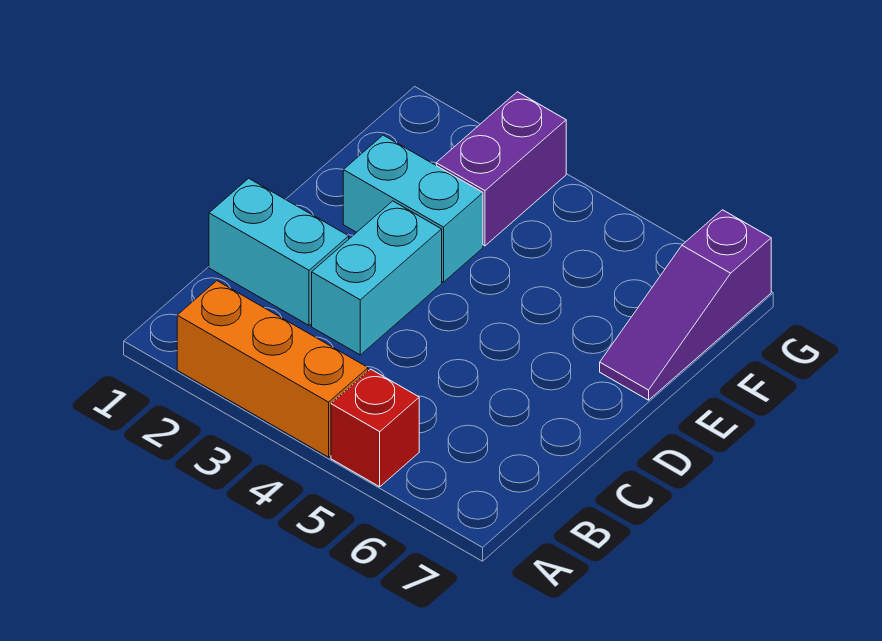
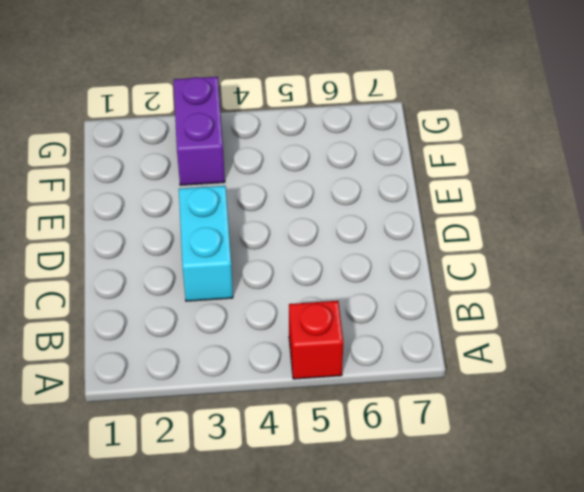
none -> orange 1x3 brick [177,281,368,457]
none -> cyan 1x2 brick [209,178,349,325]

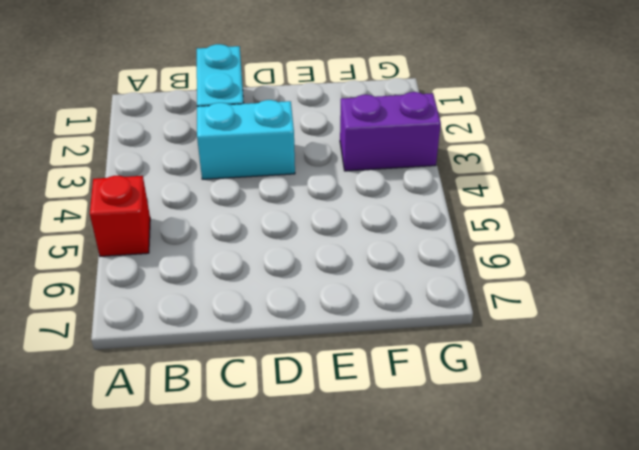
none -> orange 1x3 brick [177,281,368,457]
none -> cyan 1x2 brick [343,135,483,282]

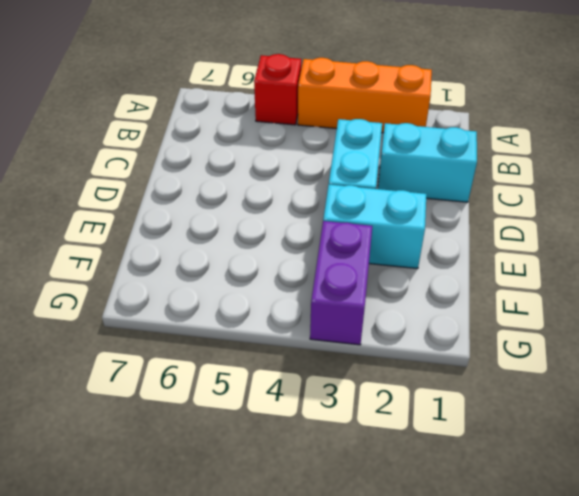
none -> purple 1x3 slope [600,210,771,400]

